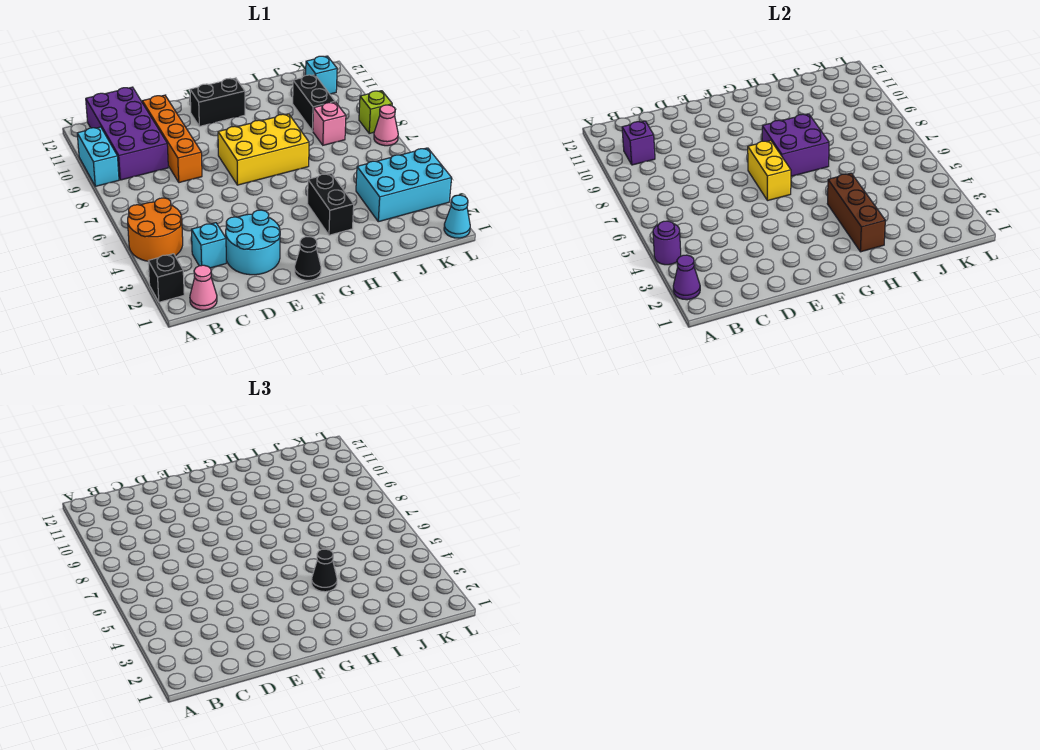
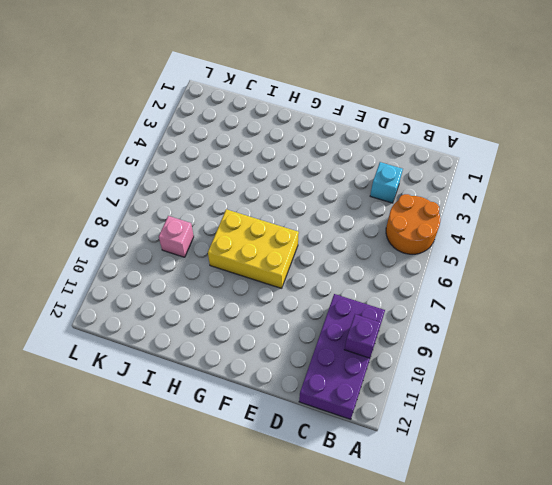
none -> black 1x1 brick [148,254,184,302]
none -> cyan 1x2 brick [77,127,119,186]
none -> pink 1x1 cone [190,265,217,310]

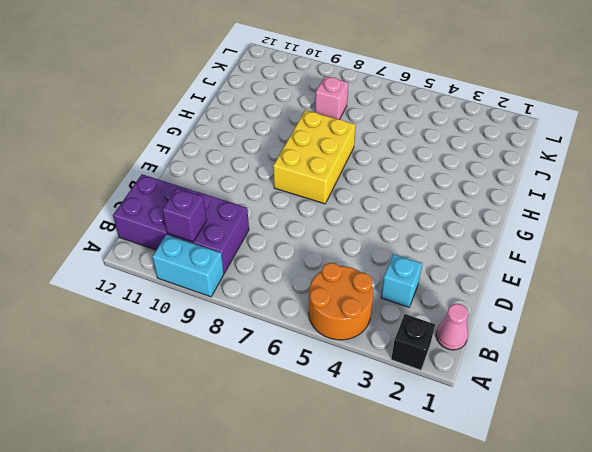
none -> cyan 2x2 round brick [226,210,280,275]
none -> orange 1x4 brick [142,95,202,183]
none -> black 1x1 cone [295,236,321,280]

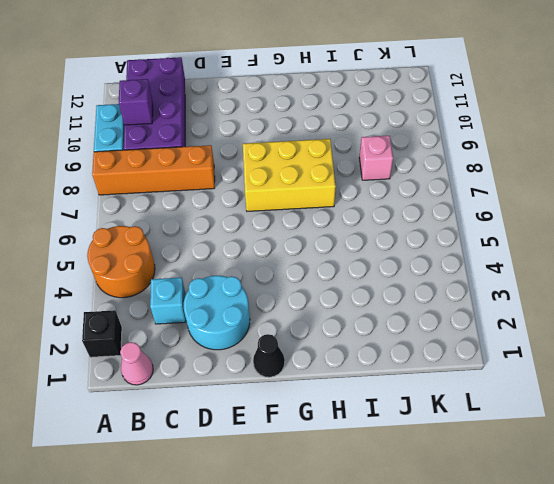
orange 1x4 brick [92,145,215,195] -> orange 1x4 brick turned to [142,95,202,183]
none -> black 1x2 brick [190,78,245,126]
none -> black 1x2 brick [307,173,354,235]
none -> cyan 2x3 brick [356,148,452,222]

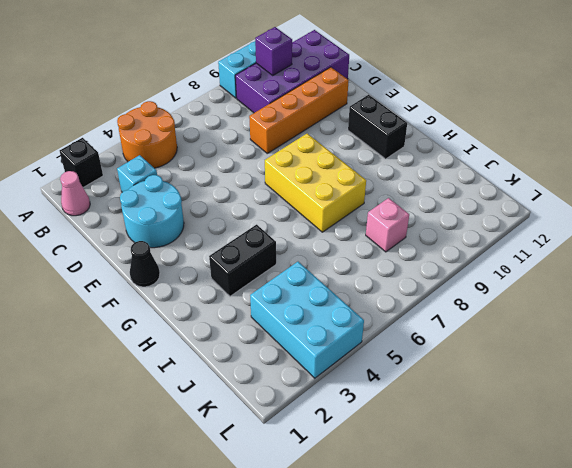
none -> black 1x2 brick [293,75,335,131]
none -> cyan 1x1 brick [306,56,337,94]
none -> cyan 1x1 cone [444,195,470,238]

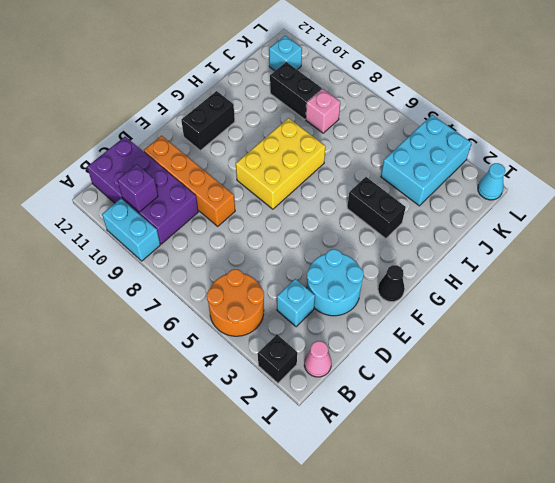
none -> pink 1x1 cone [374,105,398,146]
none -> lime 1x1 brick [359,91,392,133]
none -> purple 1x1 cone [673,255,700,300]

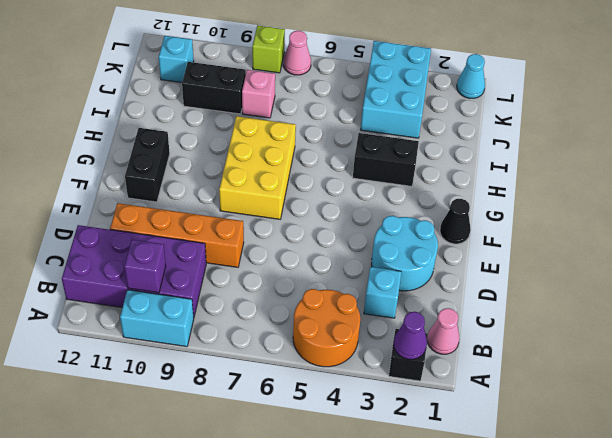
none -> purple 1x1 round brick [653,221,681,265]
none -> yellow 1x2 brick [748,140,791,201]
none -> purple 2x2 brick [762,114,829,176]

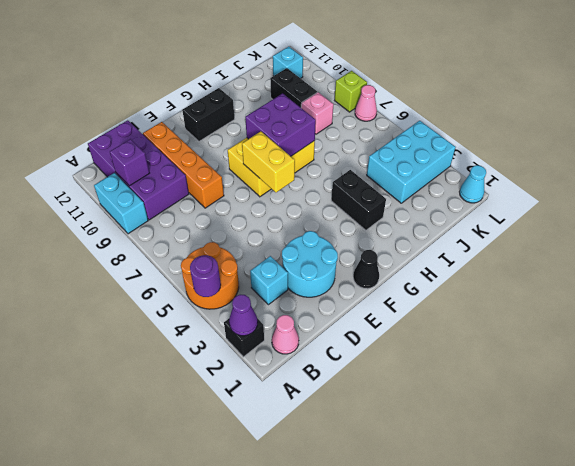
none -> brown 1x3 brick [827,173,885,252]
none -> black 1x1 cone [312,549,337,592]

